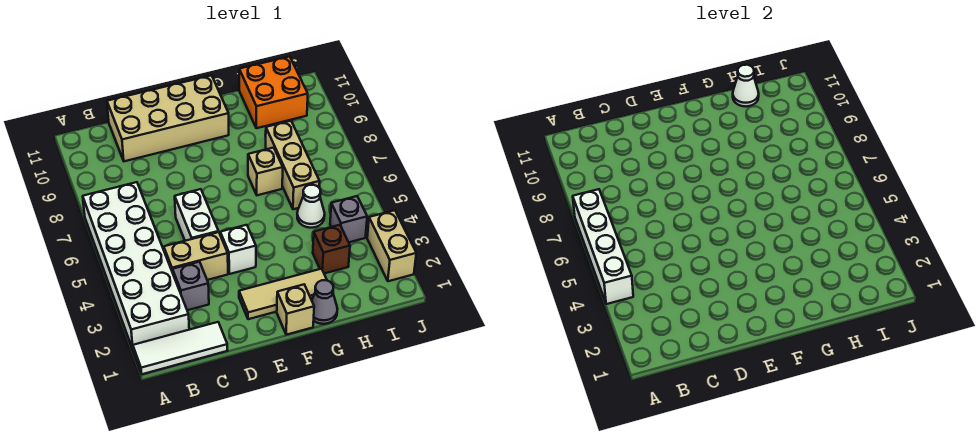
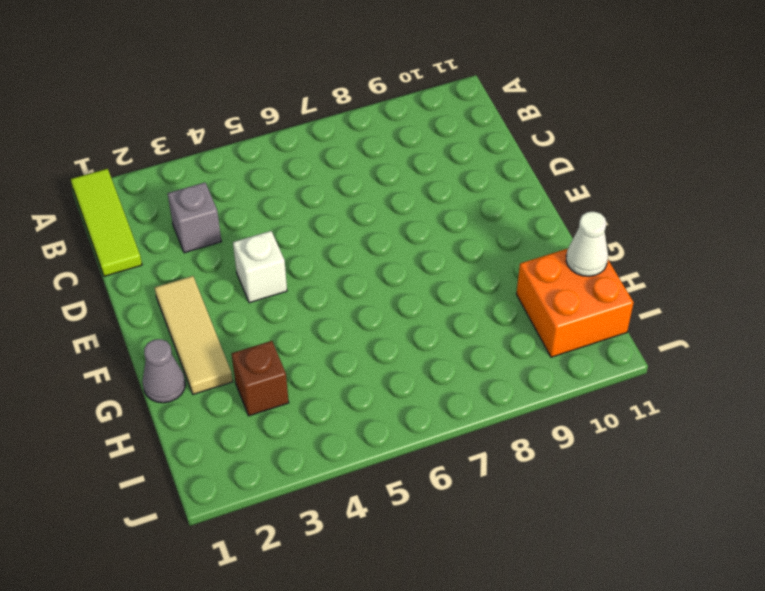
lime 1x3 tile [71,169,142,276] -> white 1x3 tile [133,322,228,374]
none -> white 2x6 brick [83,182,189,349]
none -> tan 1x2 brick [164,232,228,280]
none -> tan 2x4 brick [107,75,229,161]

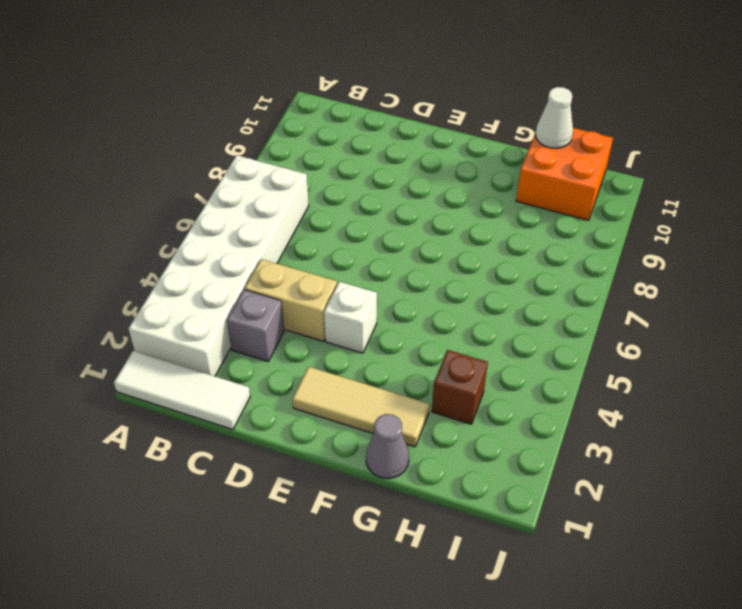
none -> tan 2x4 brick [107,75,229,161]
none -> white 1x2 brick [175,189,219,241]
none -> tan 1x1 brick [277,285,314,335]

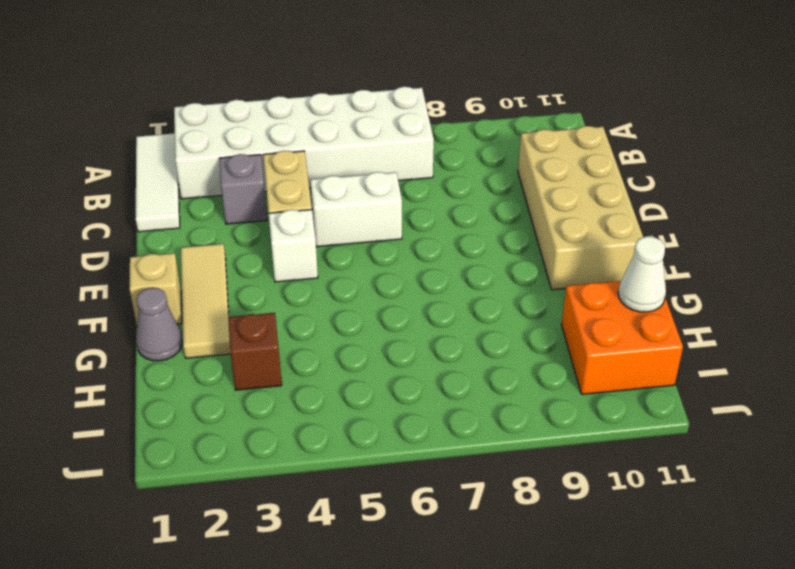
none -> tan 1x1 brick [248,148,283,195]
none -> white 1x1 cone [297,185,325,228]
none -> tan 1x3 brick [266,121,320,209]

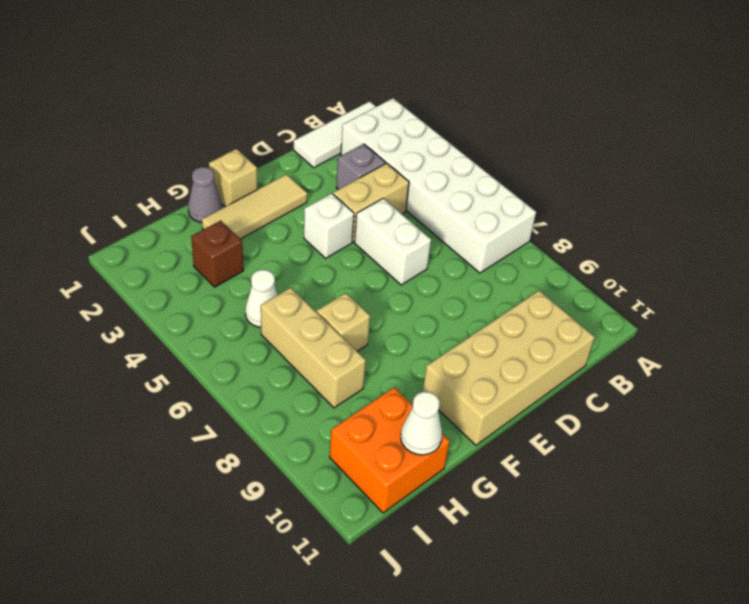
none -> grey 1x1 brick [330,196,367,242]
none -> tan 1x2 brick [367,210,416,281]
none -> white 1x4 brick [573,189,633,304]

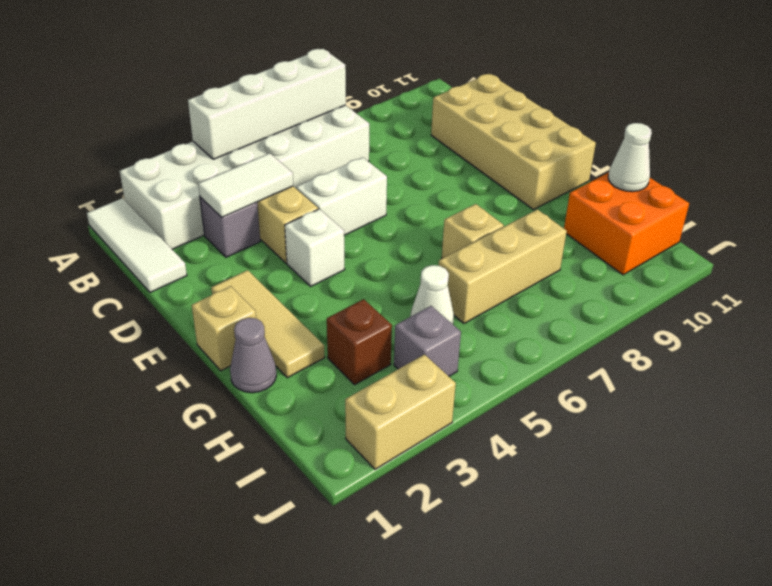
white 1x2 tile [198,153,293,217] -> none

